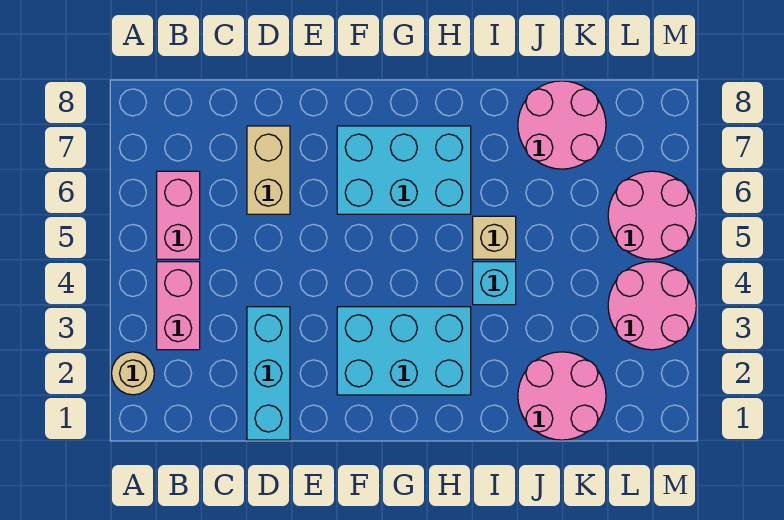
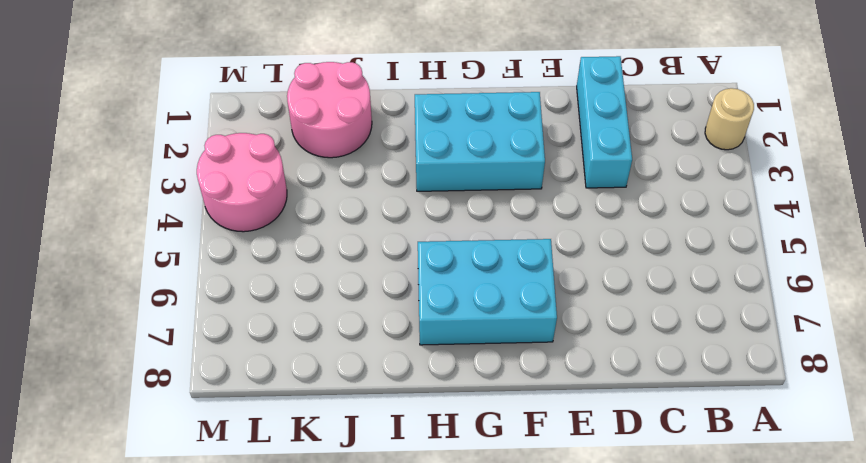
none -> pink 1x2 brick [157,262,200,350]
none -> pink 1x2 brick [157,171,200,259]
none -> tan 1x2 brick [247,126,290,214]

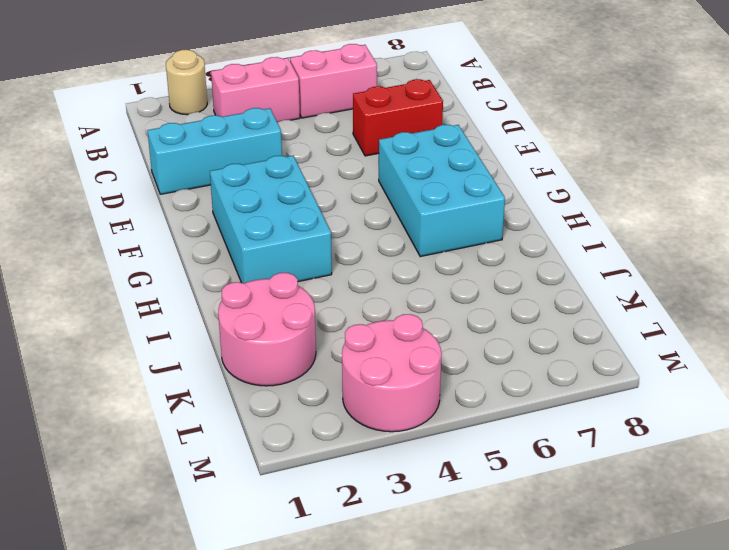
red 1x2 brick [353,79,443,156] -> tan 1x2 brick [247,126,290,214]
none -> cyan 1x1 brick [473,262,516,305]
none -> tan 1x1 brick [473,216,516,259]
none -> pink 2x2 round brick [518,81,606,169]

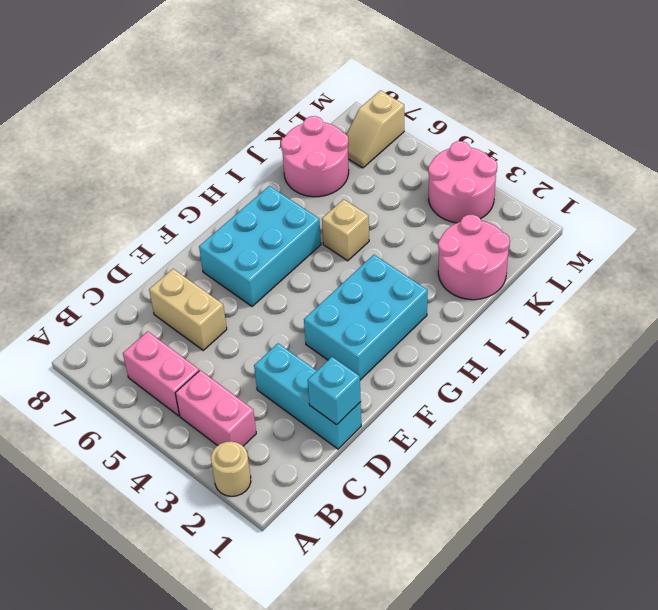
cyan 1x1 brick [308,357,361,425] -> cyan 1x1 brick moved to [473,262,516,305]
tan 1x2 slope [346,90,404,168] -> none
none -> pink 2x2 round brick [608,171,696,259]

